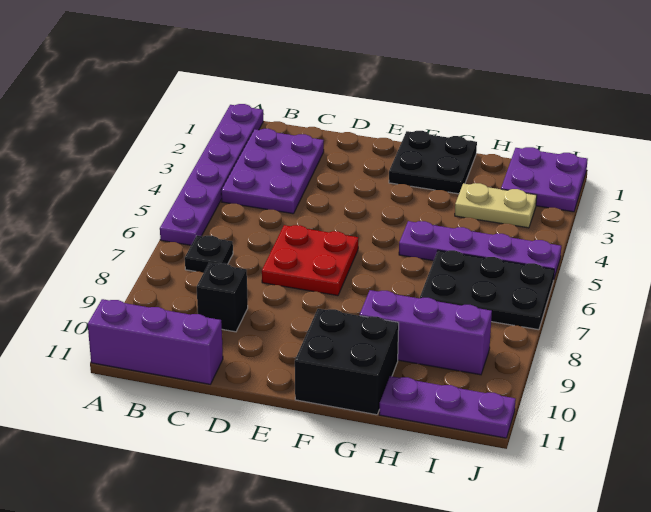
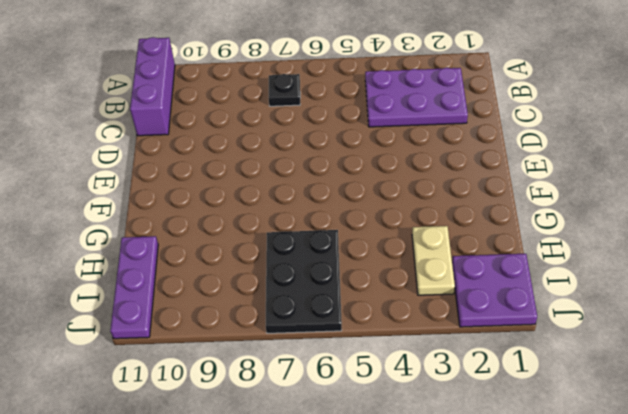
none -> purple 1x6 plate [160,104,263,245]
none -> black 1x1 brick [197,263,248,332]
none -> red 2x2 plate [262,225,358,296]

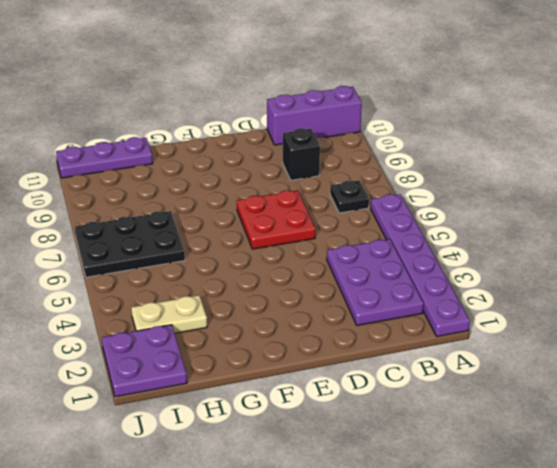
none -> black 2x2 plate [389,131,477,194]
none -> black 2x2 brick [295,309,399,415]
none -> purple 1x4 plate [399,221,561,278]

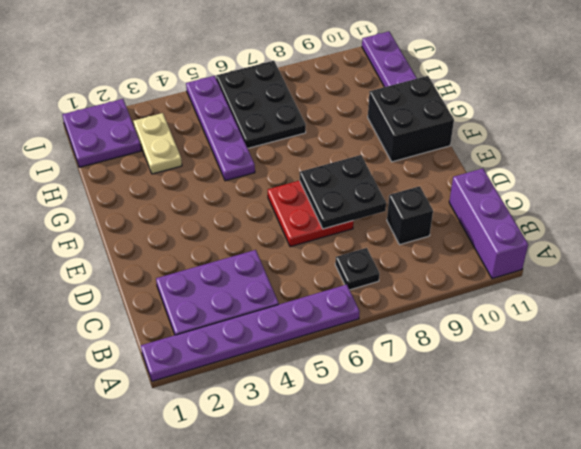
black 2x2 plate [300,155,386,229] -> black 2x2 plate moved to [389,131,477,194]
none -> purple 1x3 brick [360,290,492,375]

